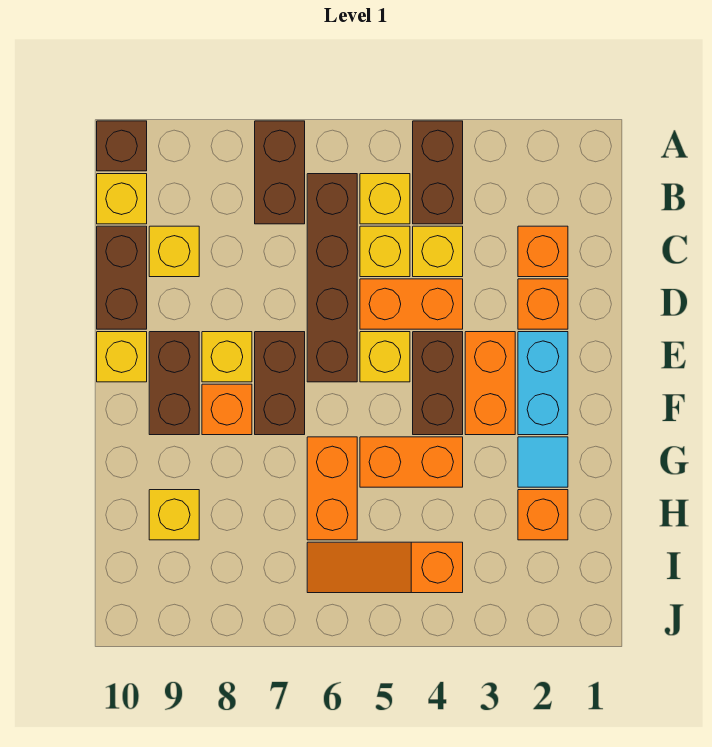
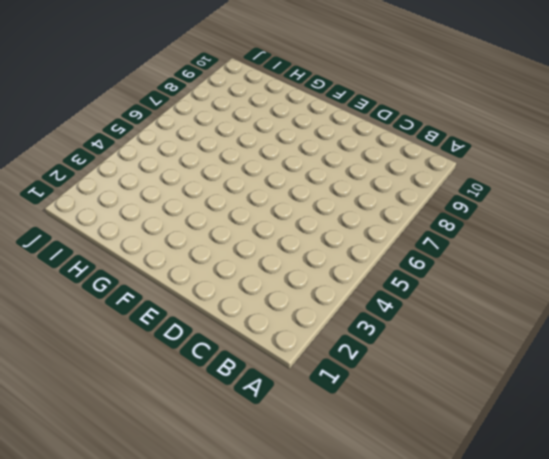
none -> brown 1x2 brick [413,121,463,224]
none -> brown 1x2 brick [255,121,305,224]
none -> brown 1x1 brick [97,121,147,171]

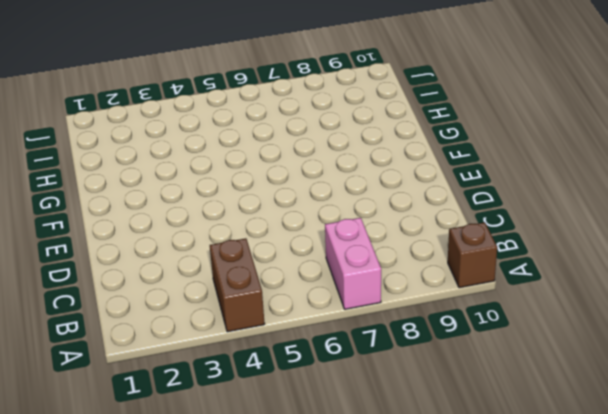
pink 1x2 brick [325,218,381,309] -> brown 1x2 brick [255,121,305,224]
none -> yellow 1x1 brick [360,174,410,224]
none -> brown 1x4 brick [307,174,357,382]
none -> yellow 1x1 brick [97,174,147,224]

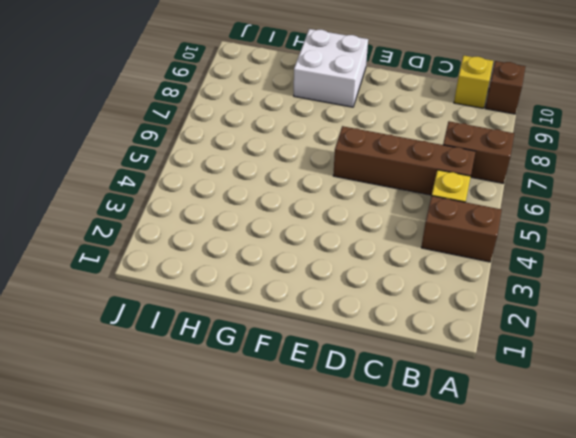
white 2x2 brick [294,29,368,107] -> brown 1x2 brick [149,332,199,435]
none -> orange 1x1 brick [518,226,568,277]
none -> yellow 1x1 brick [413,226,463,277]
none -> yellow 1x1 brick [360,226,410,277]

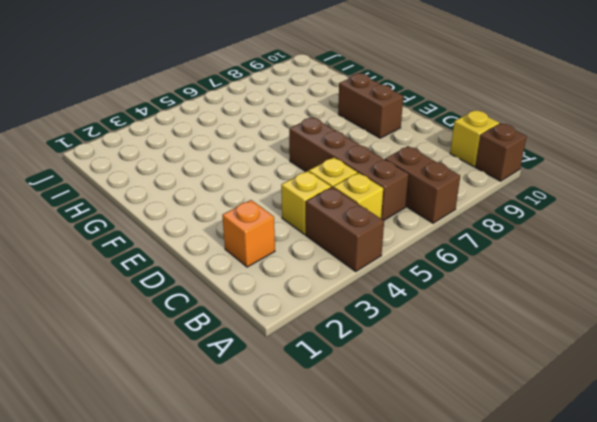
none -> yellow 1x1 brick [149,226,199,277]
none -> brown 1x2 brick [97,226,147,329]
none -> orange 1x1 brick [518,279,568,329]

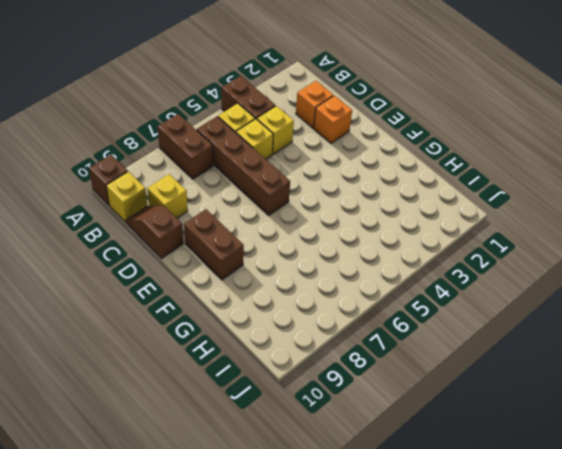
brown 1x2 slope [126,206,183,259] -> brown 1x2 brick [97,226,147,329]
none -> orange 1x2 brick [360,279,463,329]
none -> cyan 1x2 brick [518,332,568,435]
none -> orange 1x2 brick [465,332,515,435]

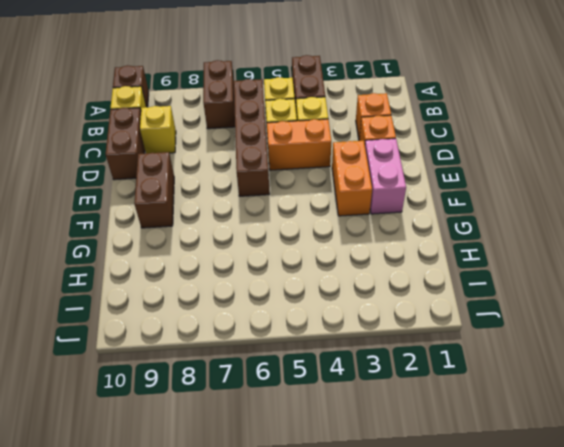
pink 1x2 brick [365,139,406,214] -> cyan 1x2 brick [518,332,568,435]
none -> brown 1x2 brick [413,332,463,435]
none -> yellow 1x1 brick [360,332,410,382]
none -> brown 1x2 brick [255,332,305,435]

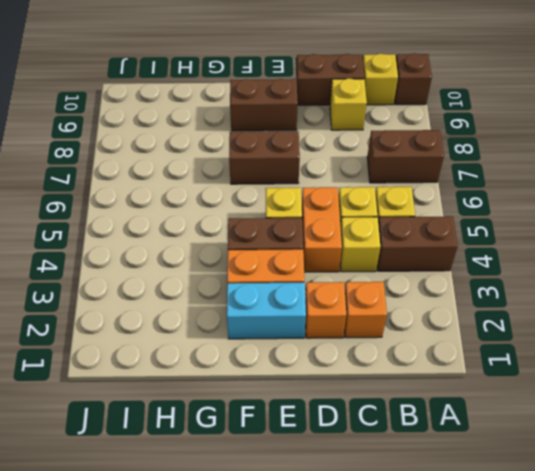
none -> brown 1x4 brick [307,174,357,382]
none -> yellow 1x1 brick [202,332,252,382]
none -> yellow 1x1 brick [97,332,147,382]

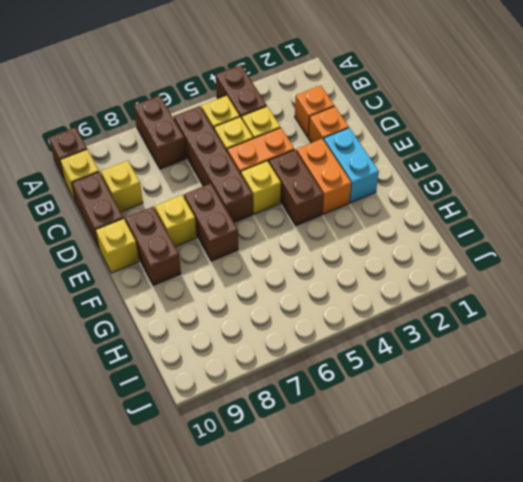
none -> orange 1x1 brick [202,384,252,435]
none -> cyan 1x1 tile [518,437,568,487]
none -> orange 1x2 brick [360,437,463,487]

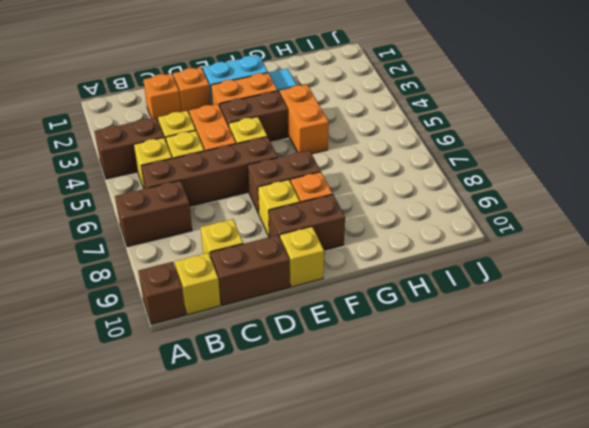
none -> orange 1x2 brick [307,437,357,540]
none -> orange 1x1 brick [518,490,568,540]
none -> yellow 1x1 brick [149,490,199,540]

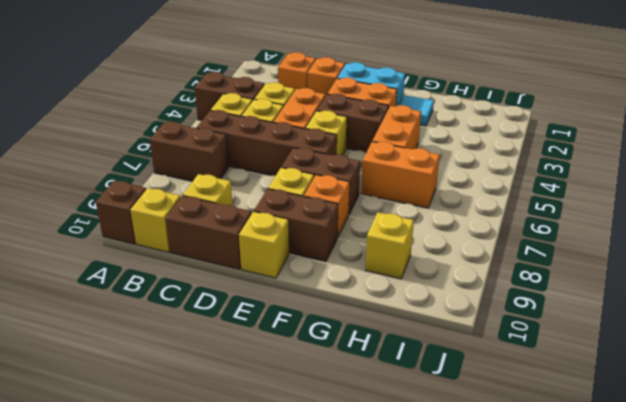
none -> orange 1x1 brick [518,490,568,540]
none -> orange 1x3 slope [307,542,463,593]

